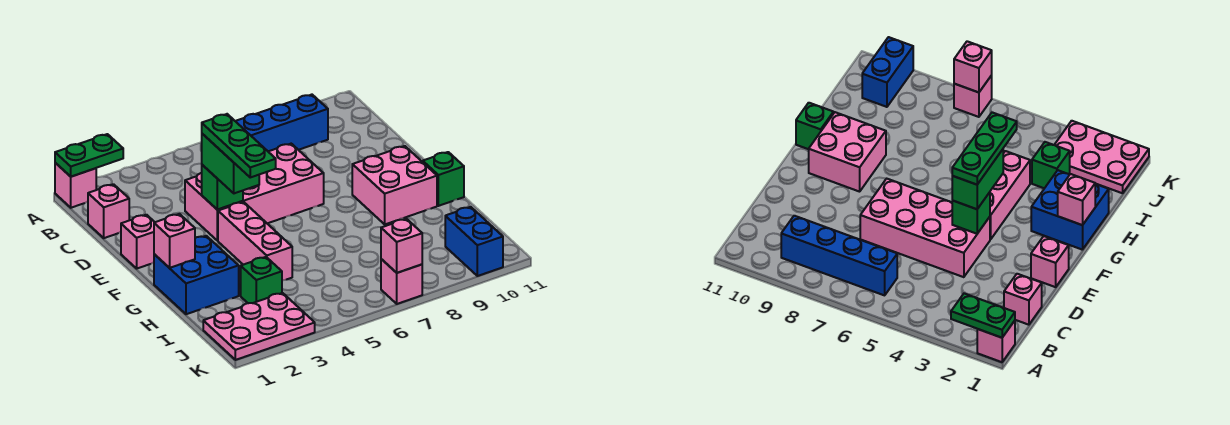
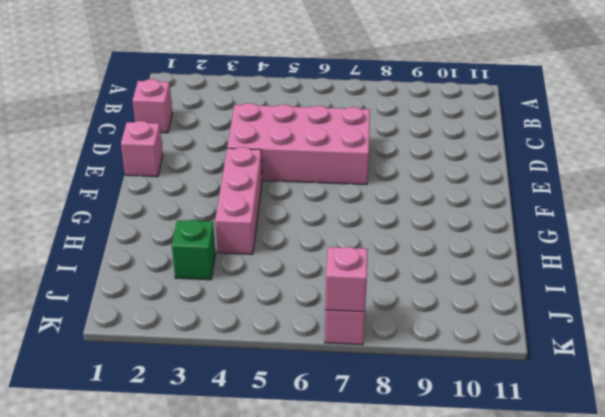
none -> pink 1x1 brick [55,163,96,208]
none -> blue 1x4 brick [236,95,328,151]
none -> pink 2x2 brick [352,146,437,224]

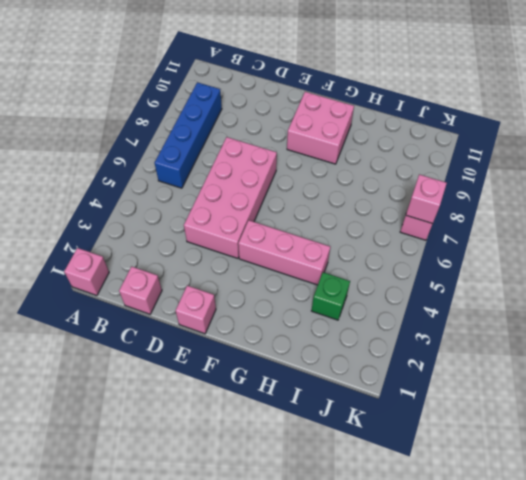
none -> blue 2x2 brick [154,236,239,314]
none -> green 1x1 brick [423,152,464,206]
none -> pink 2x3 plate [203,293,315,360]

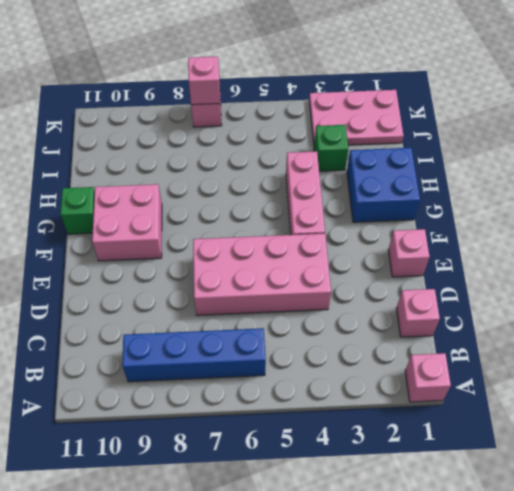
none -> blue 1x2 brick [445,207,503,276]
none -> green 1x2 plate [55,134,123,177]
none -> green 1x1 brick [202,165,243,210]

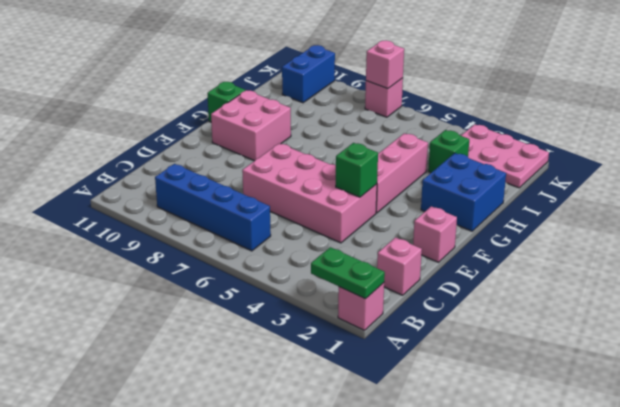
none -> pink 1x1 brick [154,214,195,268]
none -> green 1x2 brick [202,134,259,193]
none -> green 1x3 plate [202,114,276,177]

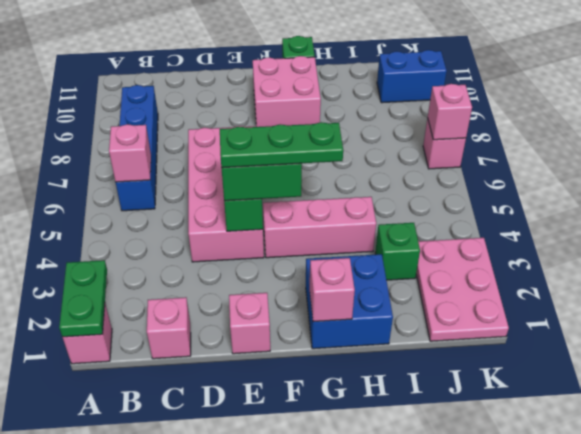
pink 1x1 brick [109,124,151,182] -> none

